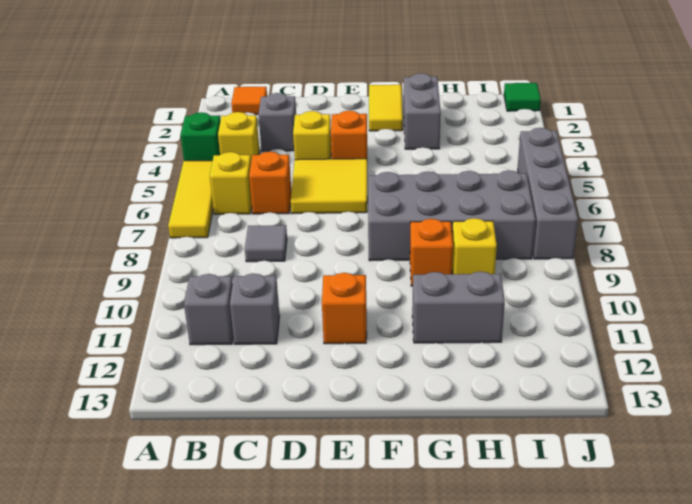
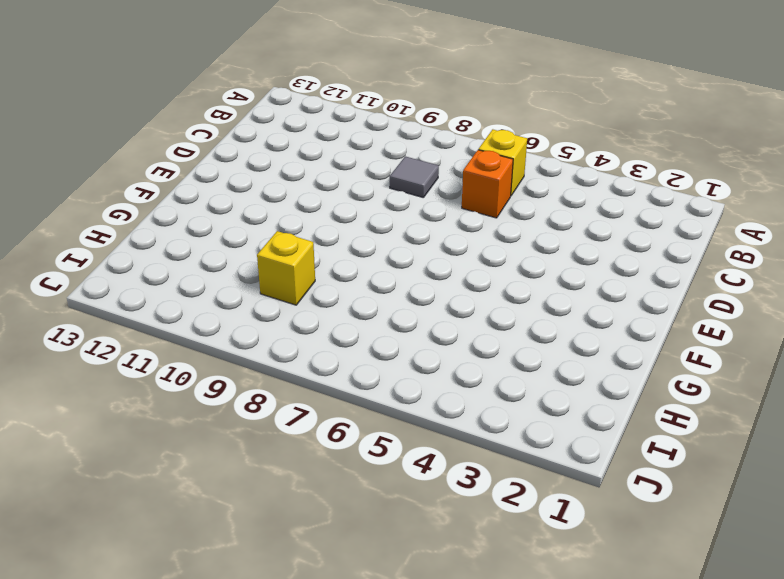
none -> green 1x1 brick [181,112,220,161]
none -> yellow 1x3 tile [168,160,213,238]
none -> orange 1x1 tile [231,87,267,114]

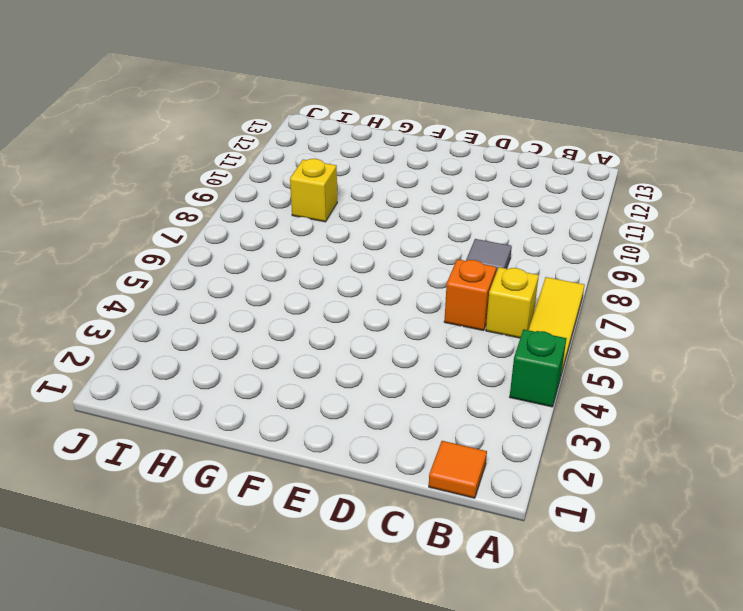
none -> yellow 1x1 brick [218,112,260,160]
none -> grey 1x1 brick [184,274,233,345]
none -> grey 1x1 brick [258,93,296,151]

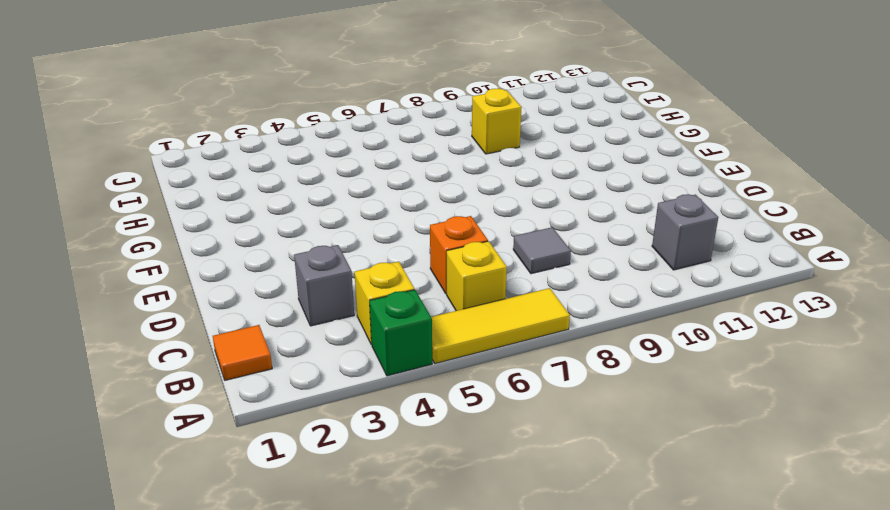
none -> grey 1x1 brick [230,273,280,344]
none -> yellow 1x1 brick [293,111,331,160]
none -> yellow 2x2 tile [291,159,367,214]

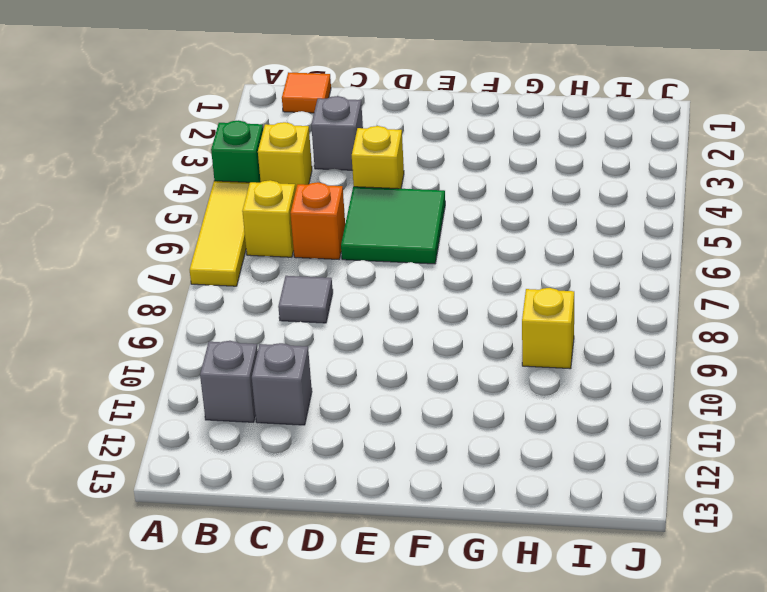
green 2x2 tile [341,187,445,264] -> yellow 2x2 tile [291,159,367,214]
none -> orange 1x1 brick [331,111,367,159]
none -> orange 1x1 brick [322,273,367,344]
none -> yellow 1x2 tile [369,85,403,131]

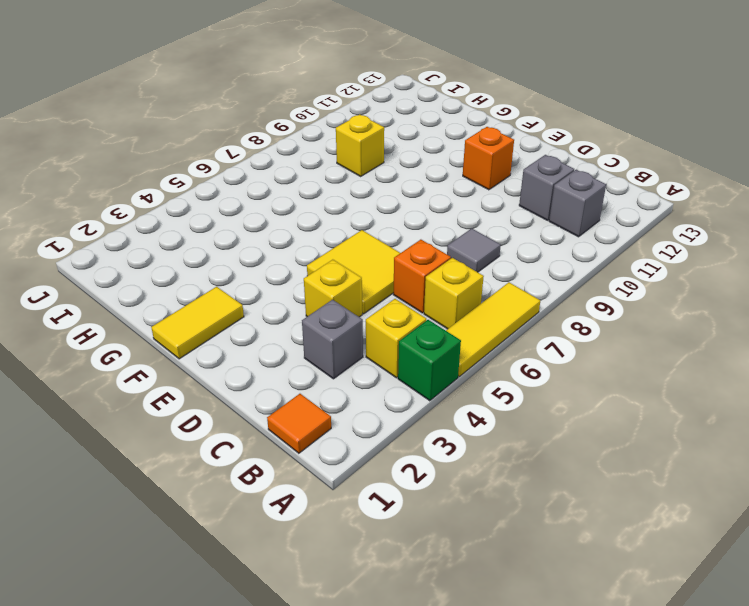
none -> orange 1x1 brick [331,111,367,159]
none -> grey 2x4 brick [368,171,536,261]
none -> grey 1x2 brick [404,73,441,149]

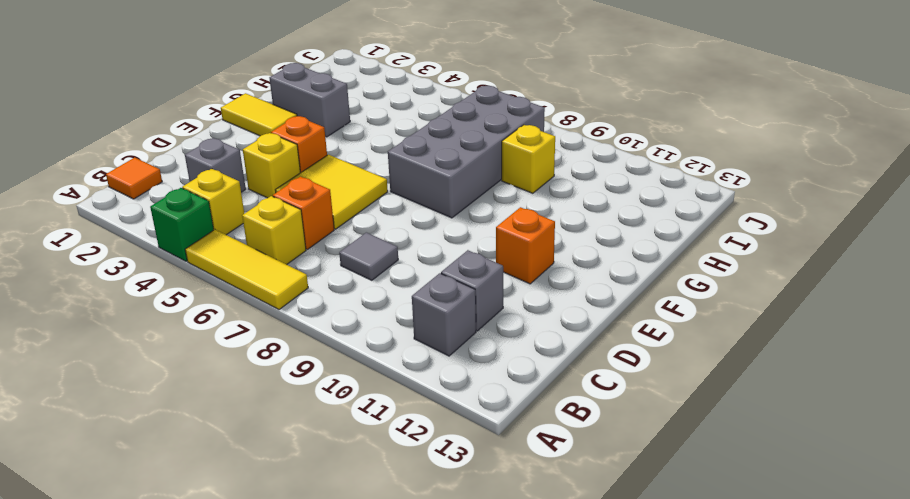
none -> orange 1x1 brick [410,219,453,286]
none -> grey 1x2 brick [412,272,505,343]
none -> green 1x1 tile [504,83,541,111]

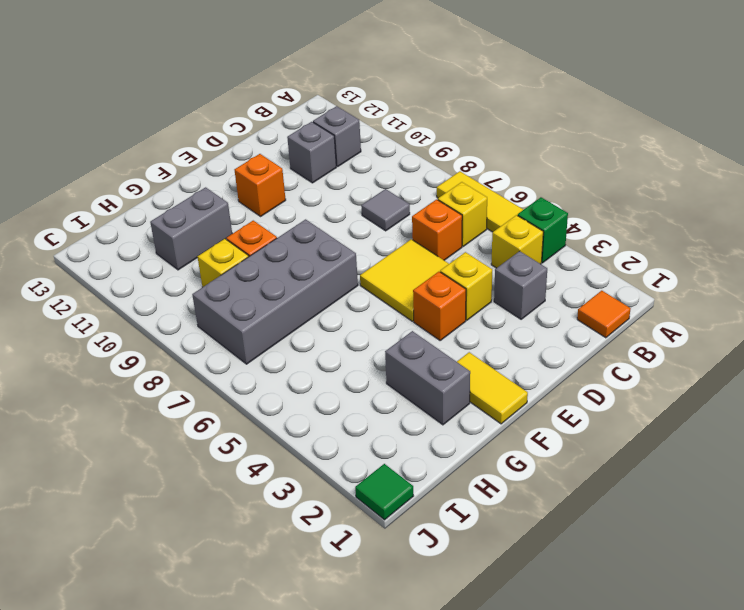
none -> grey 1x4 brick [518,128,578,259]

